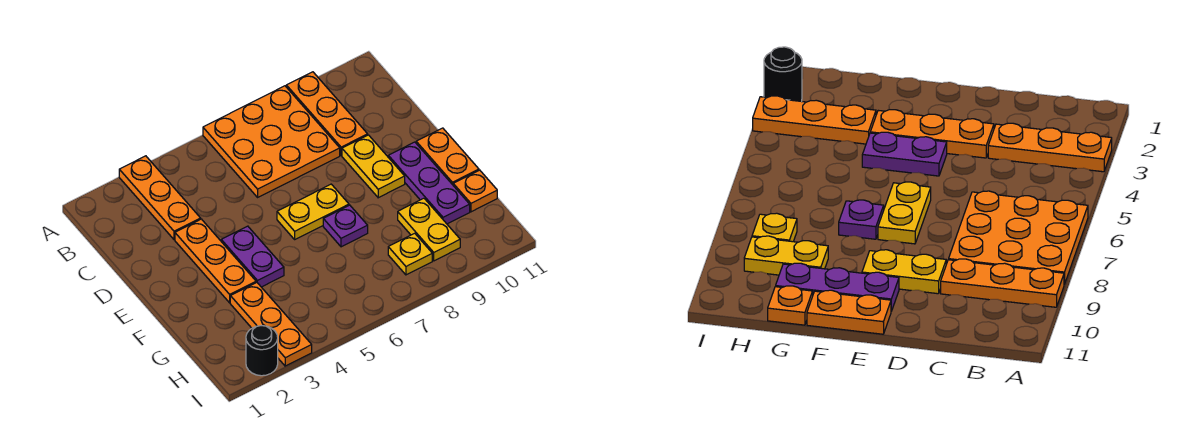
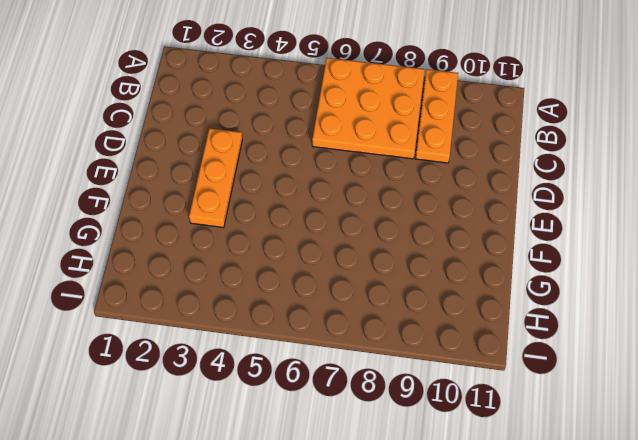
none -> orange 1x3 plate [119,156,201,240]
none -> yellow 1x2 plate [342,135,405,198]
none -> purple 1x2 plate [221,226,284,287]

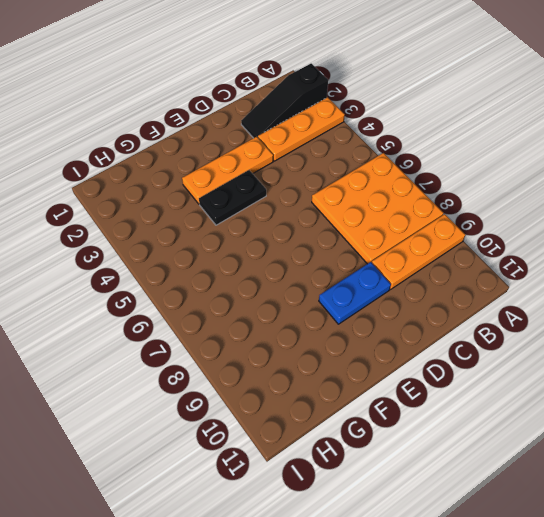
black 1x3 slope [241,63,328,138] -> none
blue 1x2 plate [319,262,391,324] -> yellow 1x2 plate [342,135,405,198]
black 1x2 plate [199,170,266,225] -> purple 1x2 plate [221,226,284,287]
none -> yellow 1x2 plate [277,184,349,239]
none -> purple 1x3 plate [388,142,470,224]
none -> orange 1x2 plate [416,128,479,185]

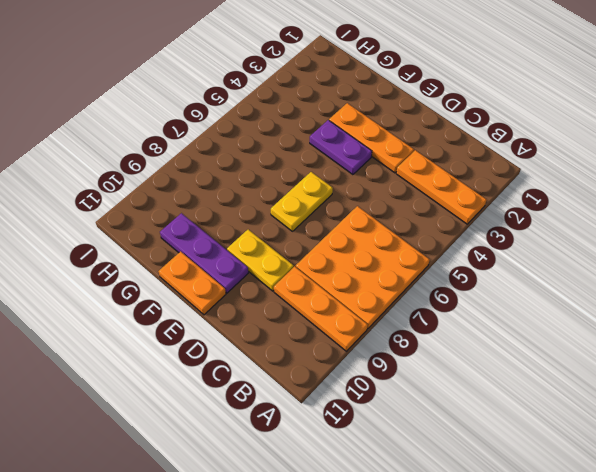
none -> purple 1x1 plate [323,205,368,247]
none -> orange 1x3 plate [230,283,312,366]
none -> yellow 1x2 plate [398,198,460,261]

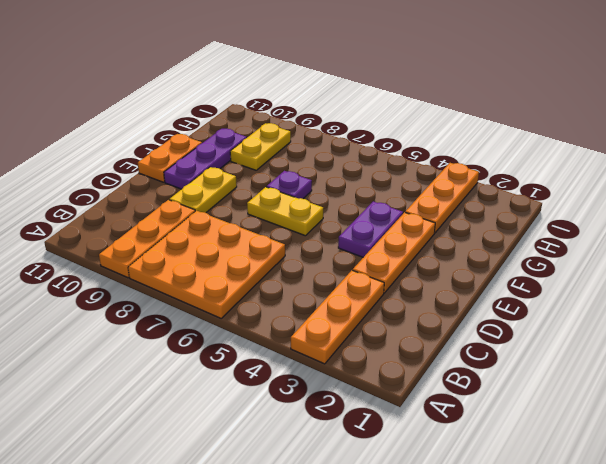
none -> orange 1x1 plate [453,170,497,212]
none -> yellow 1x1 plate [388,233,432,275]
none -> black 1x1 round brick [246,326,278,376]

